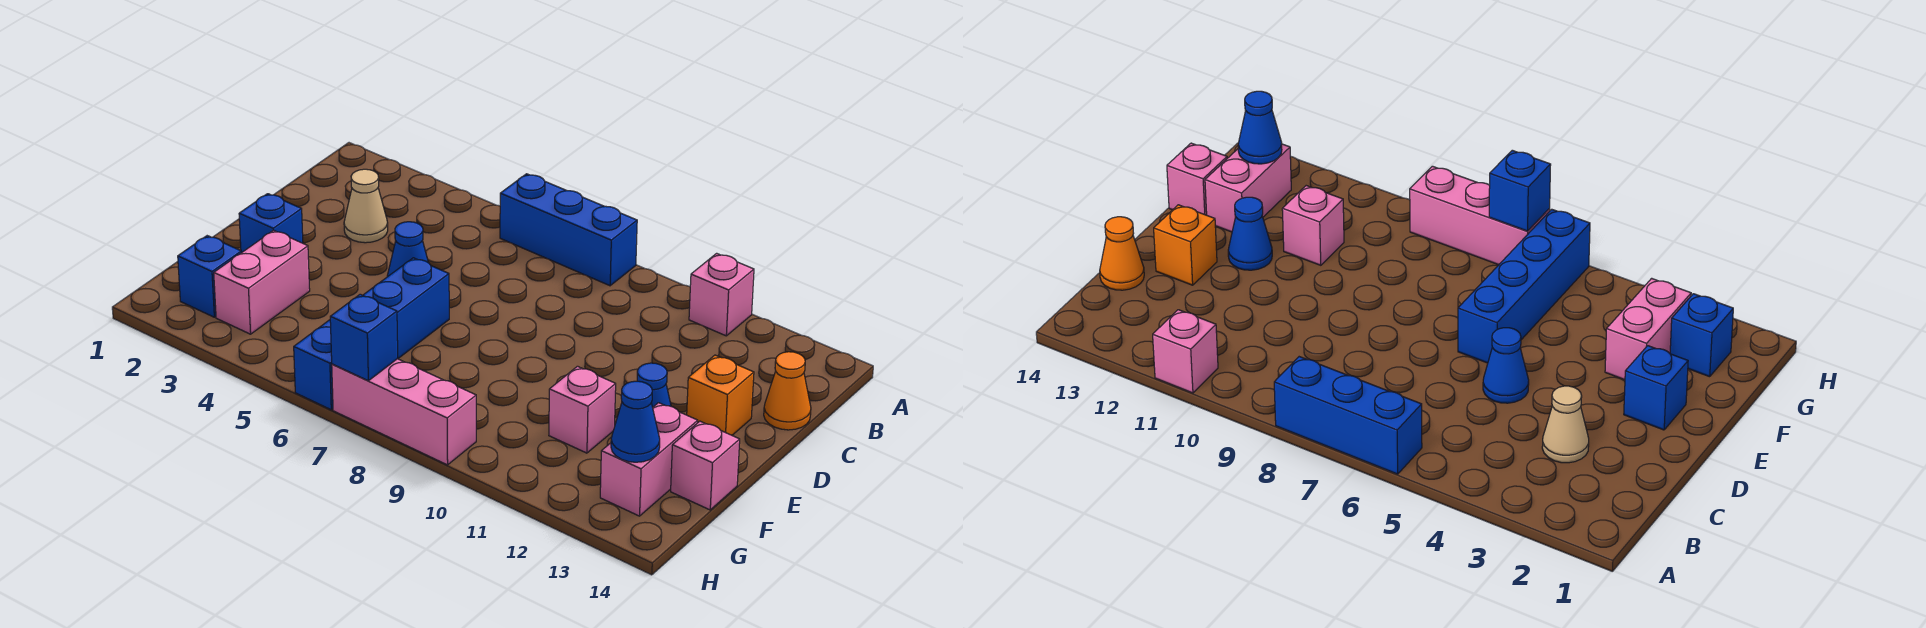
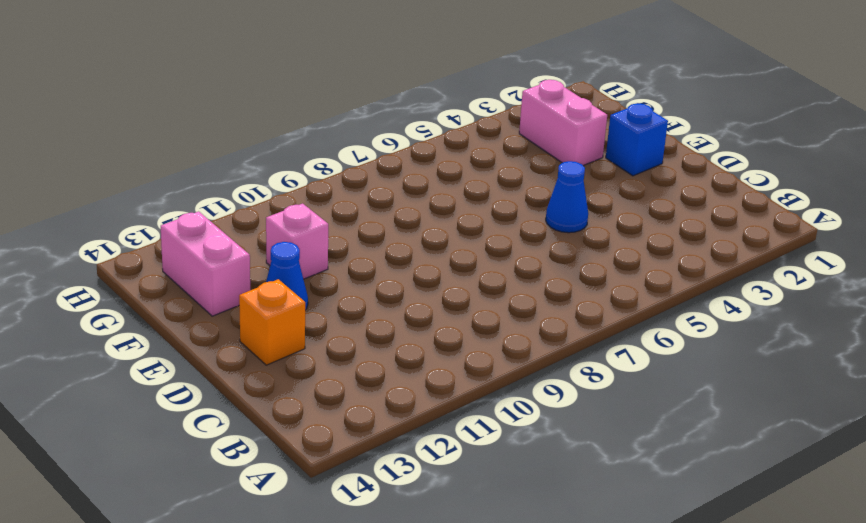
none -> blue 1x3 brick [500,174,637,286]
none -> pink 1x1 brick [689,253,754,336]
none -> tan 1x1 cone [344,169,388,243]

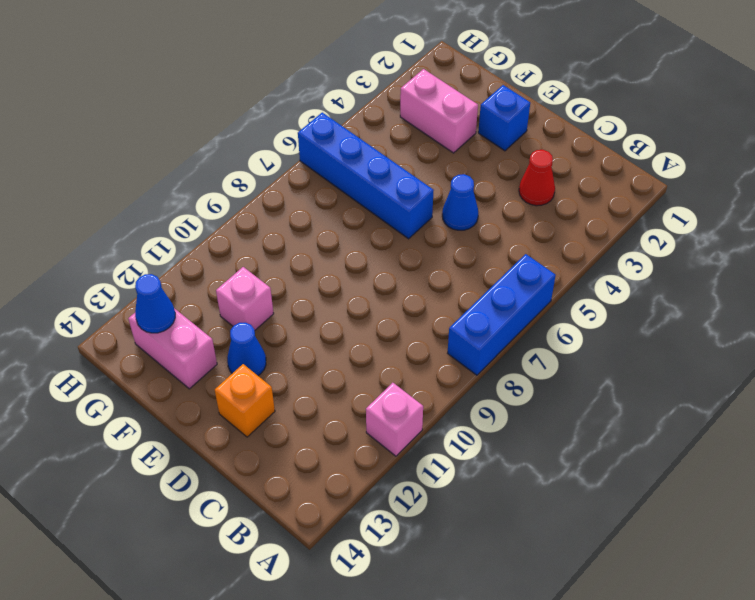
red 1x1 cone [519,150,555,206] -> tan 1x1 cone [344,169,388,243]
none -> orange 1x1 cone [764,352,811,430]
none -> pink 1x1 brick [671,421,740,510]
none -> blue 1x1 brick [178,236,241,317]

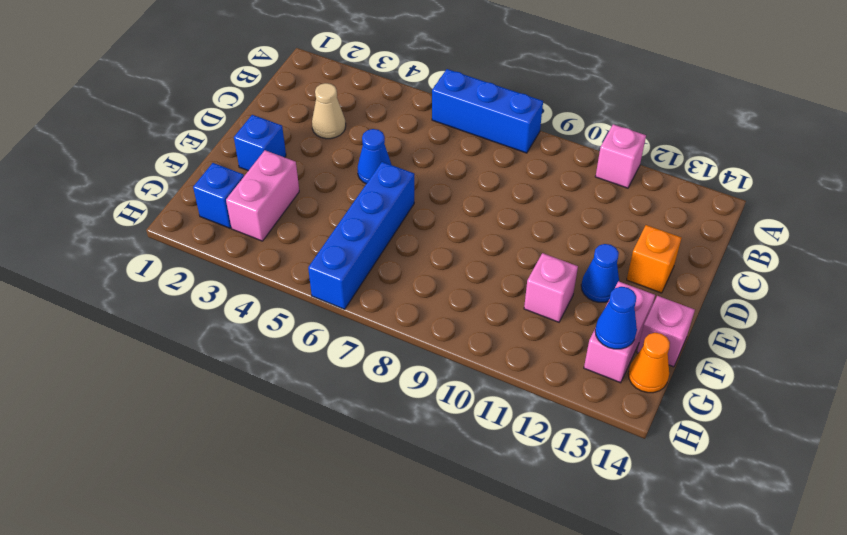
orange 1x1 cone [628,333,670,393] -> orange 1x1 cone moved to [764,352,811,430]
none -> pink 1x3 brick [332,359,476,465]
none -> blue 1x1 brick [330,294,398,381]

